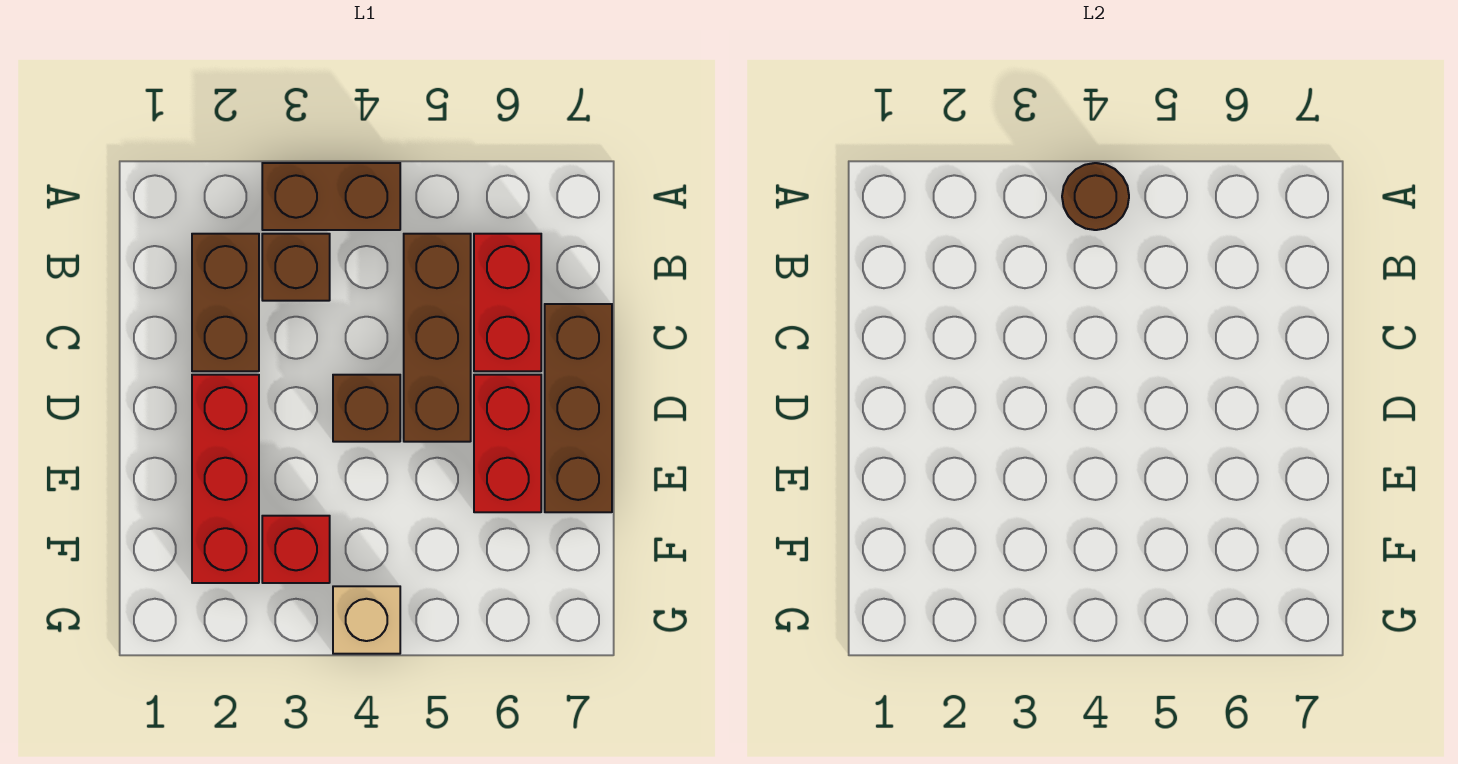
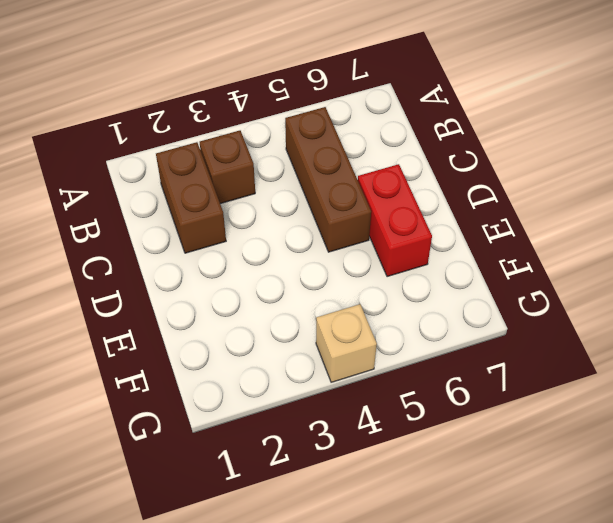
none -> brown 1x2 brick [262,163,400,230]
none -> red 1x2 brick [474,234,541,371]
none -> brown 1x3 brick [545,304,612,512]

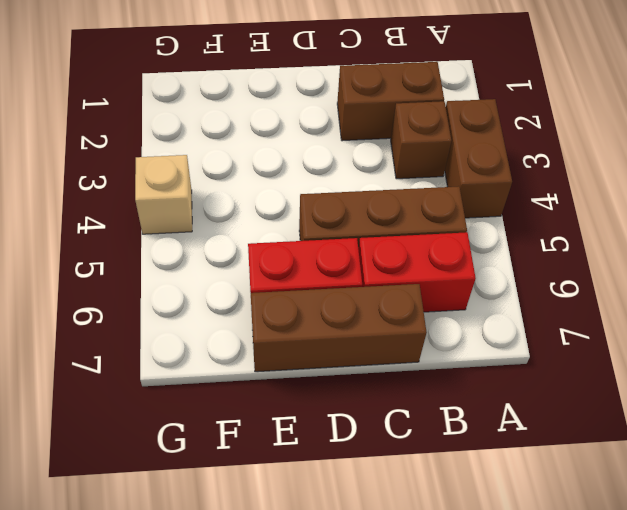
none -> red 1x3 brick [192,375,259,583]
none -> brown 1x1 brick [333,375,400,442]
none -> red 1x1 brick [262,516,330,583]

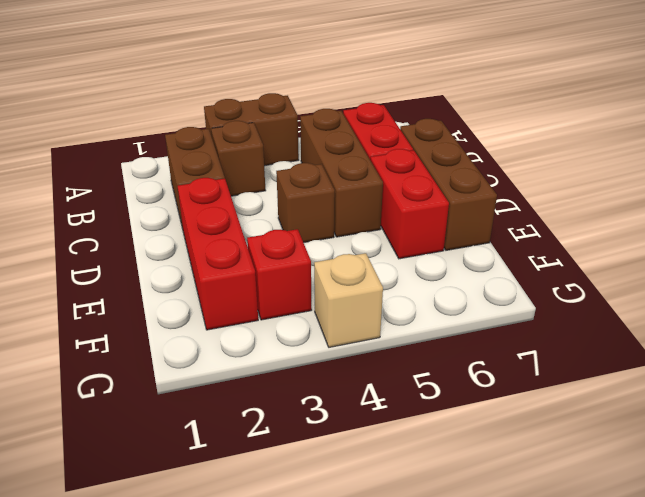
none -> brown 1x1 round brick [1062,163,1129,230]

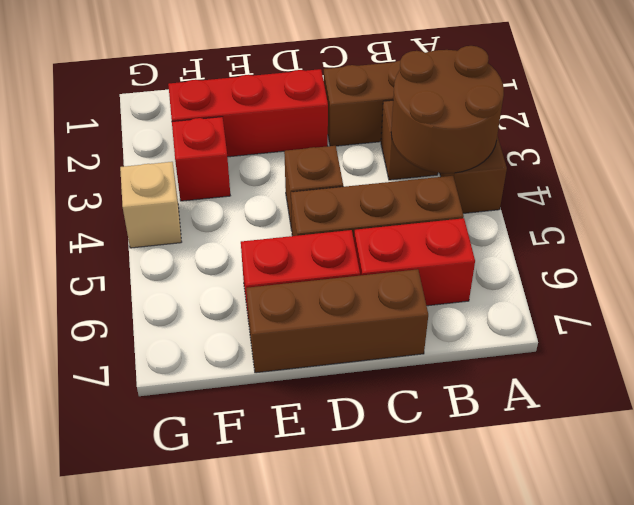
brown 2x2 round brick [391,46,504,173] -> brown 1x1 round brick [1062,163,1129,230]

